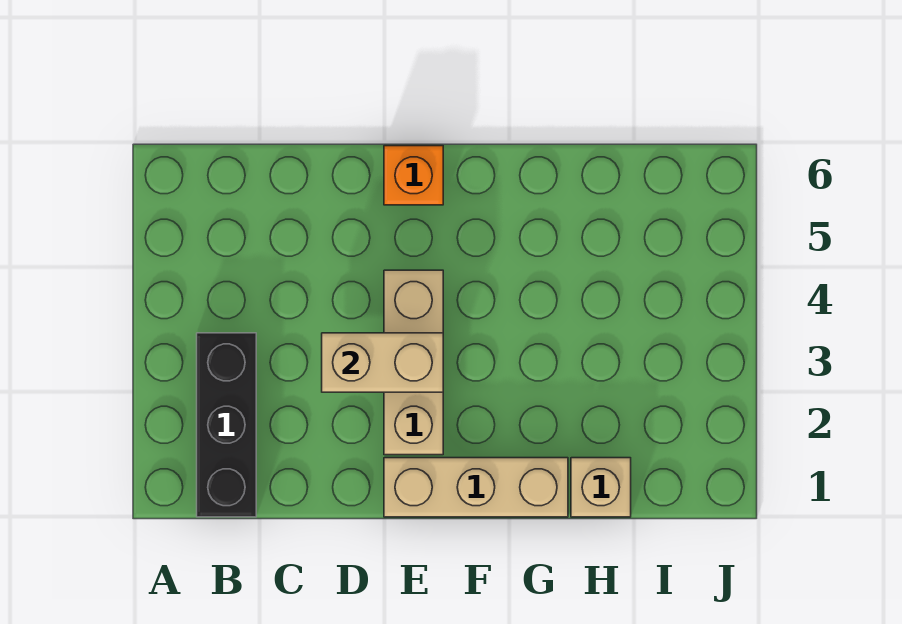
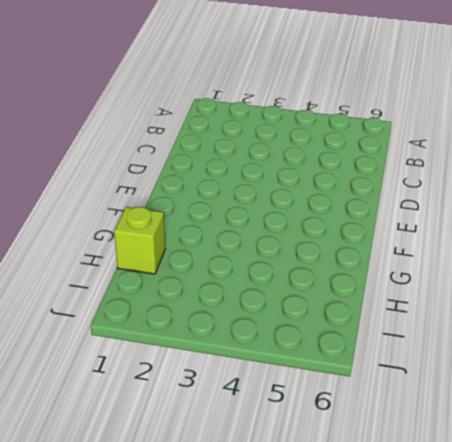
lime 1x1 brick [114,207,165,274] -> tan 1x1 brick [571,458,631,517]
none -> black 1x3 brick [197,333,256,517]
none -> tan 1x3 brick [384,458,568,517]

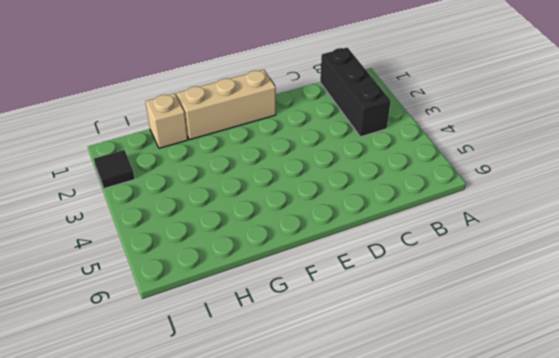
black 1x1 tile [94,150,135,188] -> none
none -> tan 1x3 brick [384,270,443,455]
none -> orange 1x1 brick [384,146,443,205]

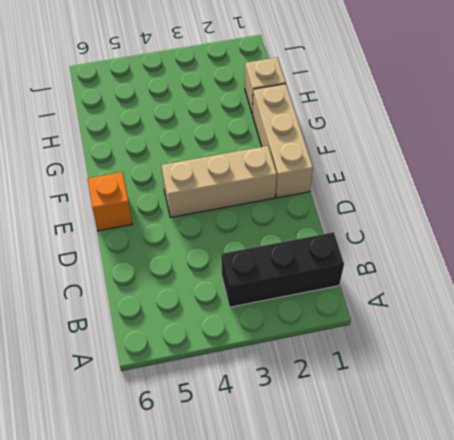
none -> tan 1x2 brick [322,333,443,392]

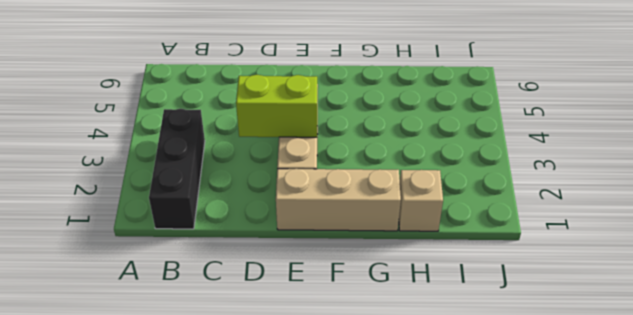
lime 1x2 brick [236,75,317,137] -> tan 1x2 brick [322,333,443,392]
none -> orange 1x1 brick [384,146,443,205]

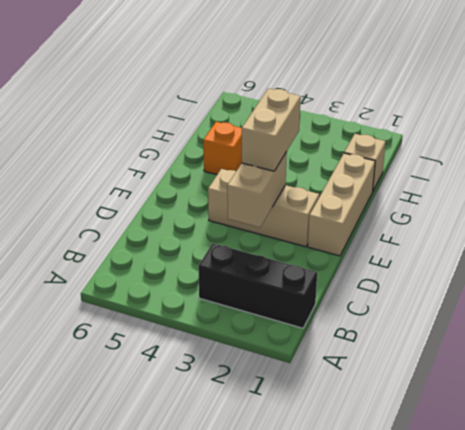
tan 1x2 brick [242,88,301,171] -> none
orange 1x1 brick [203,122,242,175] -> orange 1x1 brick moved to [384,146,443,205]

